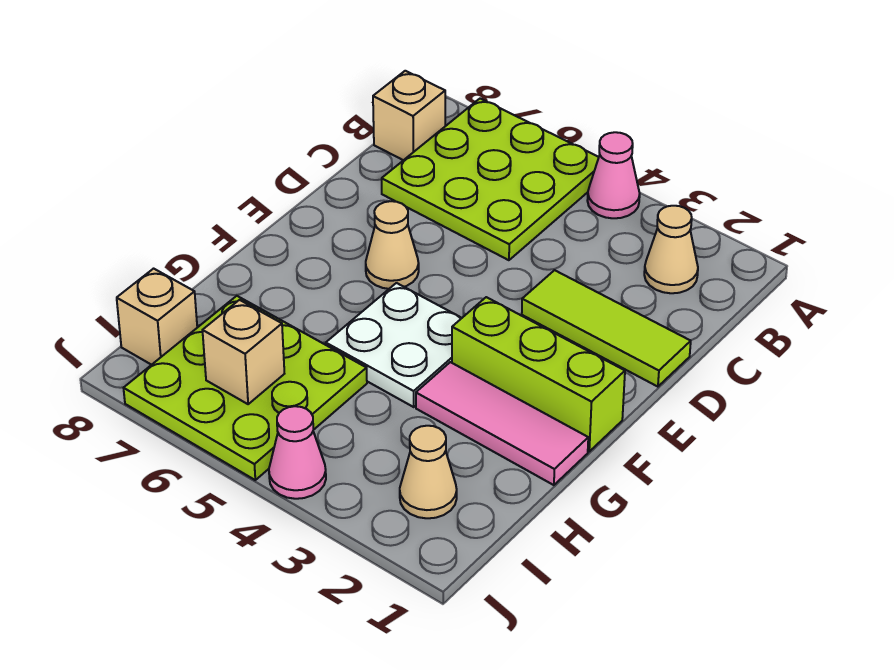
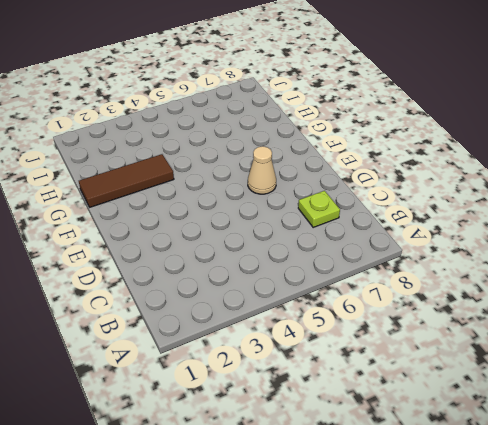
lime 1x1 plate [298,191,340,227] -> lime 3x3 plate [382,99,599,260]
brown 1x3 tile [79,154,174,207] -> pink 1x3 tile [416,362,588,485]
none -> pink 1x1 cone [587,132,640,218]
none -> tan 1x1 cone [644,206,698,293]
none -> tan 1x1 brick [373,71,445,160]

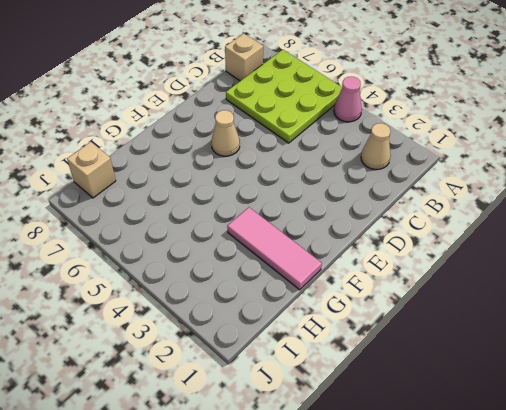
none -> lime 1x3 tile [522,270,691,387]
none -> lime 1x3 brick [452,297,625,451]
none -> white 2x2 plate [326,283,461,407]

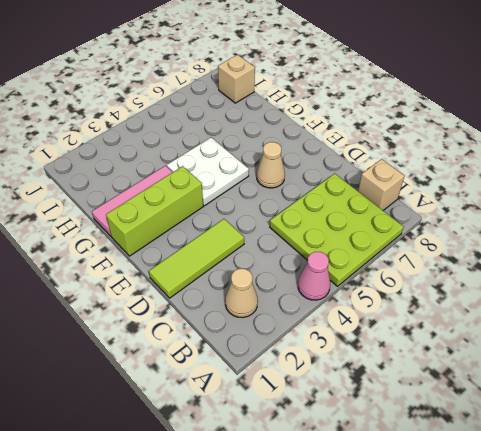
none -> lime 3x3 plate [124,296,367,480]
none -> tan 1x1 cone [400,426,457,518]
none -> pink 1x1 cone [269,406,326,499]

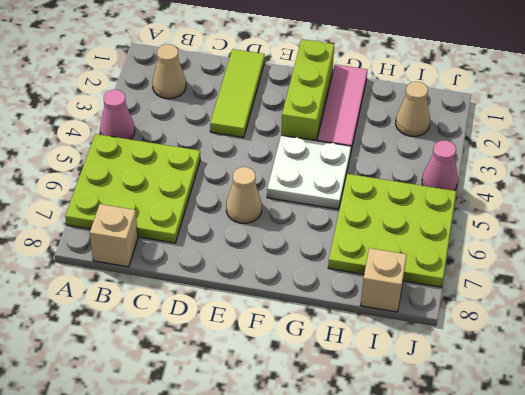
none -> tan 1x1 brick [202,300,284,404]

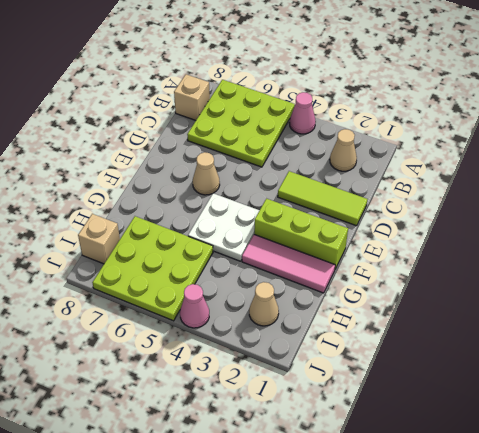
none -> tan 1x1 brick [202,300,284,404]

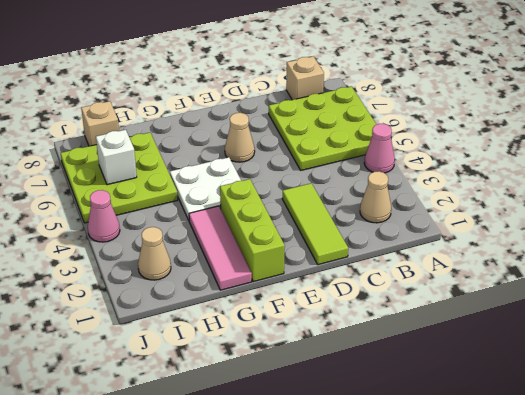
white 1x1 brick [96,130,137,185] -> tan 1x1 brick [202,300,284,404]

